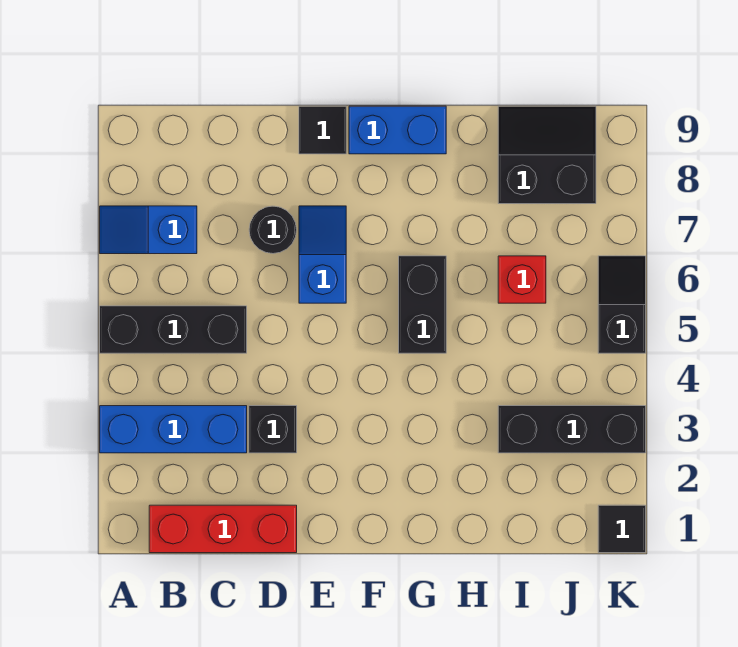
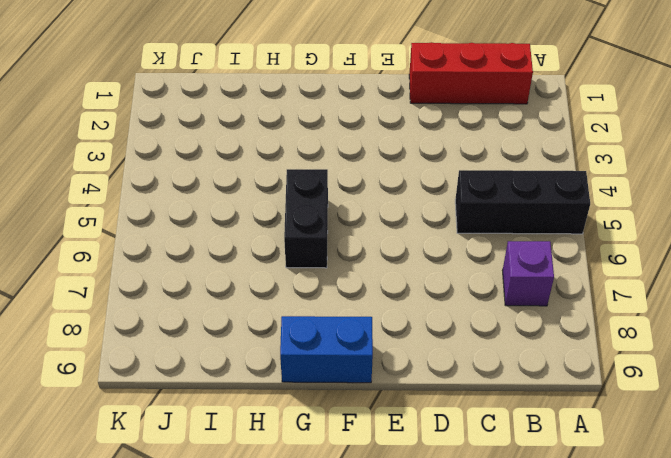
purple 1x1 brick [503,241,554,306] -> blue 1x2 slope [100,206,197,254]
none -> blue 1x3 brick [100,406,247,453]
none -> black 1x1 brick [249,406,297,453]
none -> black 1x1 round brick [249,206,297,254]

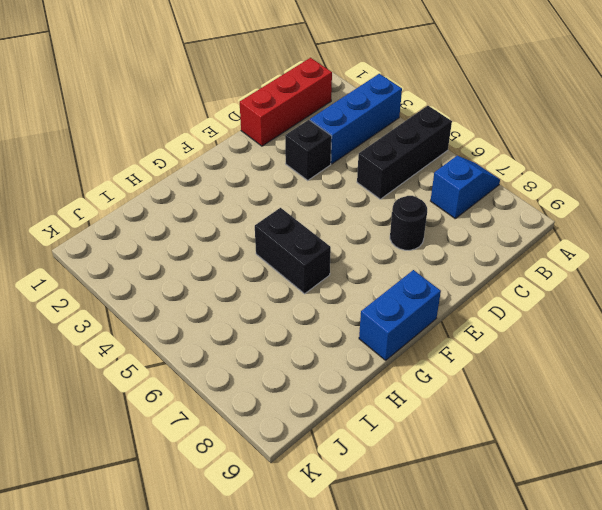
none -> blue 1x2 slope [299,206,346,303]
none -> black 1x1 tile [299,106,346,154]
none -> black 1x3 brick [498,406,646,453]

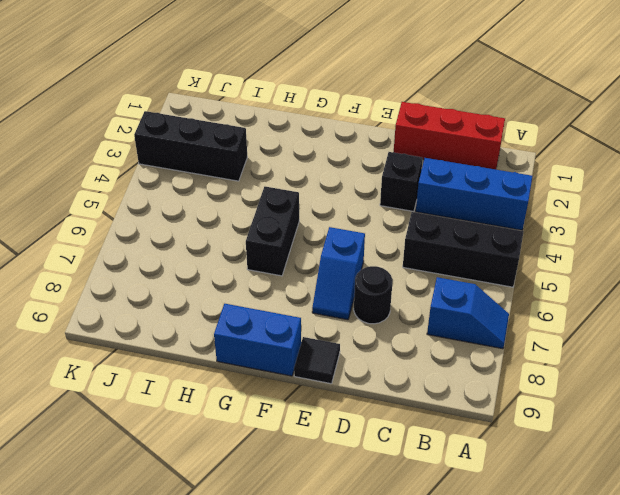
none -> red 1x1 brick [498,256,546,303]
none -> black 2x2 slope [498,106,596,204]
none -> black 1x1 tile [598,505,646,553]

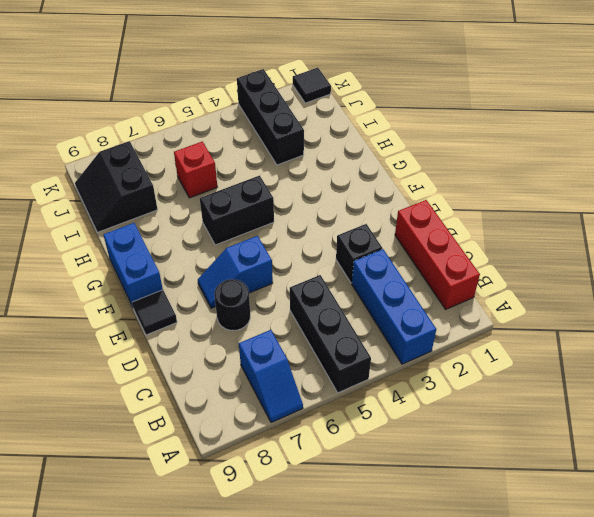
none -> black 1x2 slope [598,256,646,353]

